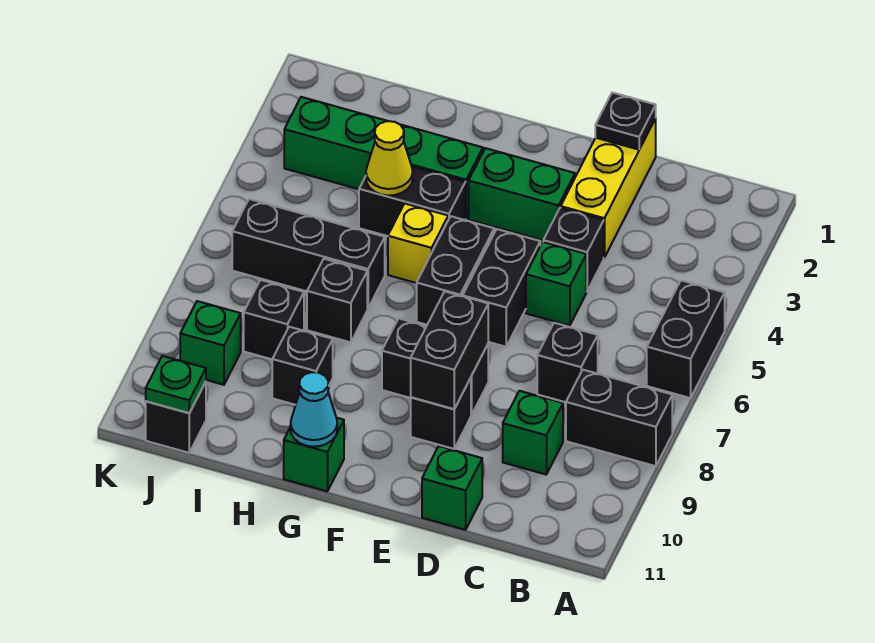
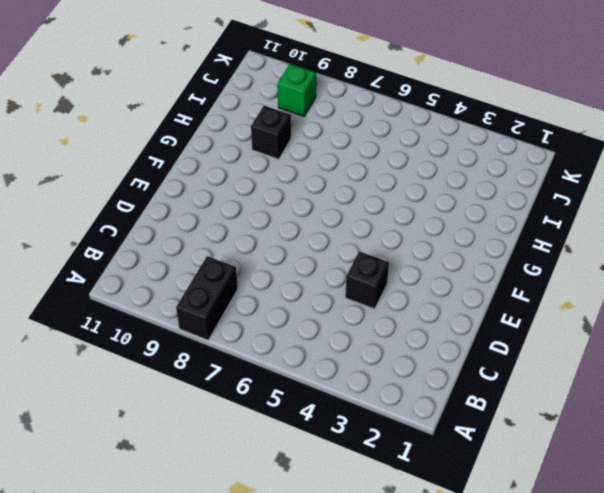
none -> black 1x2 brick [647,280,725,398]
none -> black 1x1 brick [537,323,598,402]
none -> green 1x1 brick [503,391,563,474]

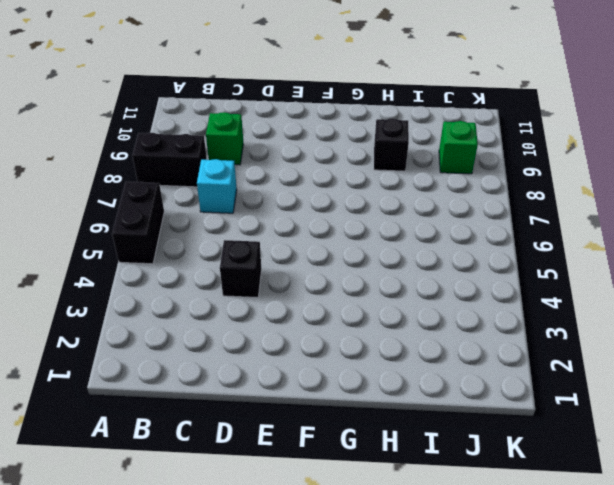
cyan 1x1 brick [197,159,237,213] -> black 1x1 brick [537,323,598,402]
none -> yellow 1x3 brick [561,119,656,257]
none -> green 1x1 brick [526,242,586,326]
none -> green 1x1 brick [422,446,482,530]

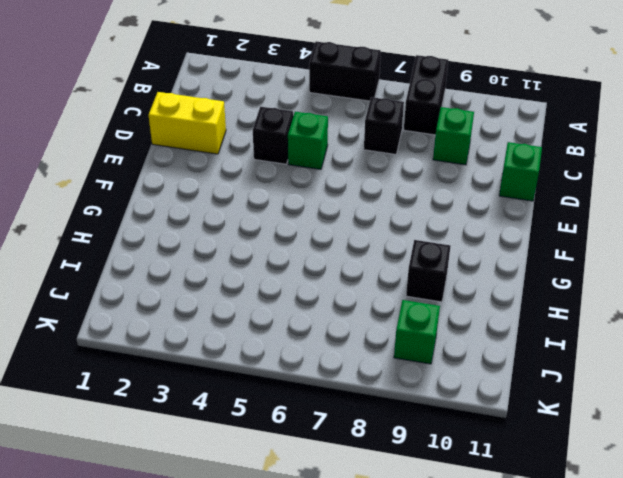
yellow 1x2 brick [149,92,226,154] -> yellow 1x3 brick [561,119,656,257]
none -> green 1x2 brick [469,148,575,240]
none -> black 1x2 brick [463,229,540,347]
none -> black 1x2 brick [382,318,488,415]

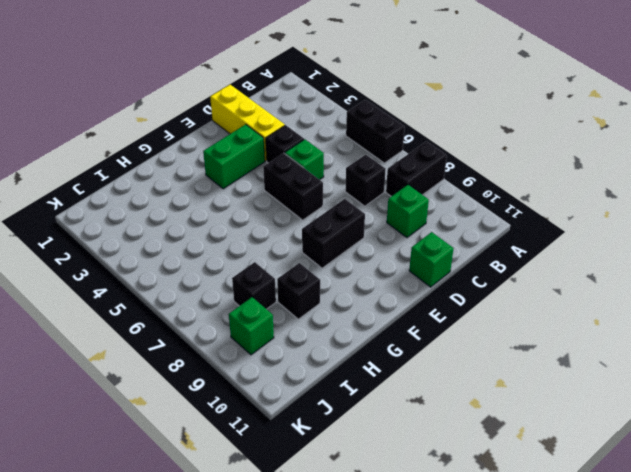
none -> black 1x1 brick [411,378,471,449]
none -> black 1x2 brick [417,216,494,325]
none -> green 1x4 brick [284,97,483,219]

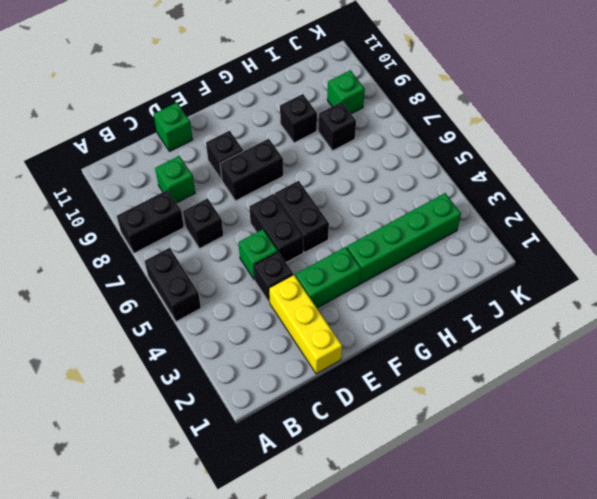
none -> black 1x2 brick [359,167,466,236]
none -> yellow 1x1 brick [388,203,448,283]
none -> green 1x1 brick [284,418,344,491]

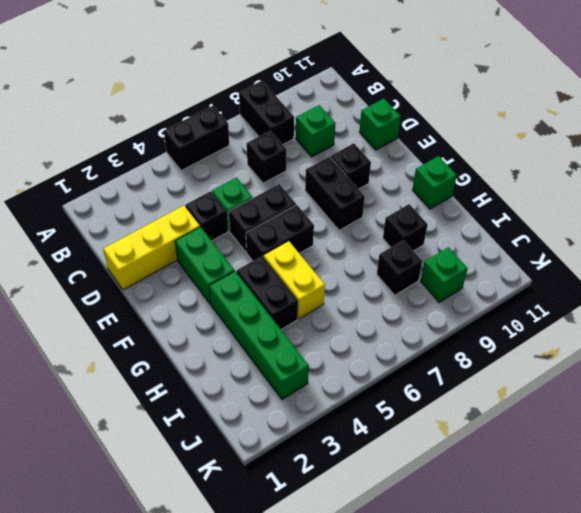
yellow 1x2 brick [264,241,325,319] -> yellow 1x1 brick [388,203,448,283]
none -> black 1x3 brick [232,199,385,308]
none -> black 1x1 brick [307,259,367,342]
none -> black 1x1 brick [146,382,206,453]

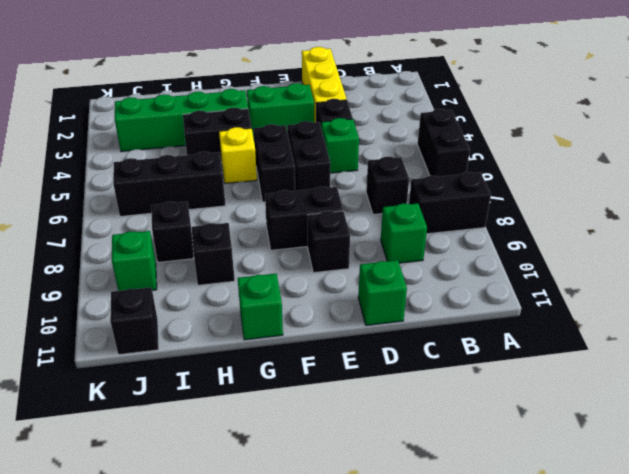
none -> black 1x1 brick [307,259,367,342]
none -> black 1x1 plate [595,93,656,150]
none -> black 1x2 brick [411,291,488,409]

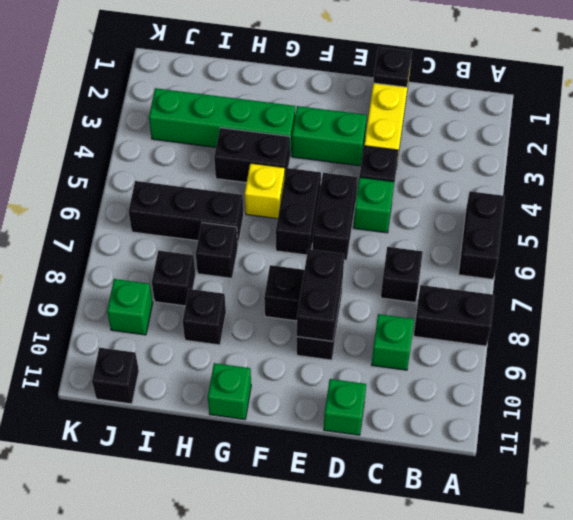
none -> cyan 1x1 cone [291,372,337,447]
none -> yellow 1x1 cone [366,121,413,196]
none -> green 1x1 plate [146,356,206,413]

